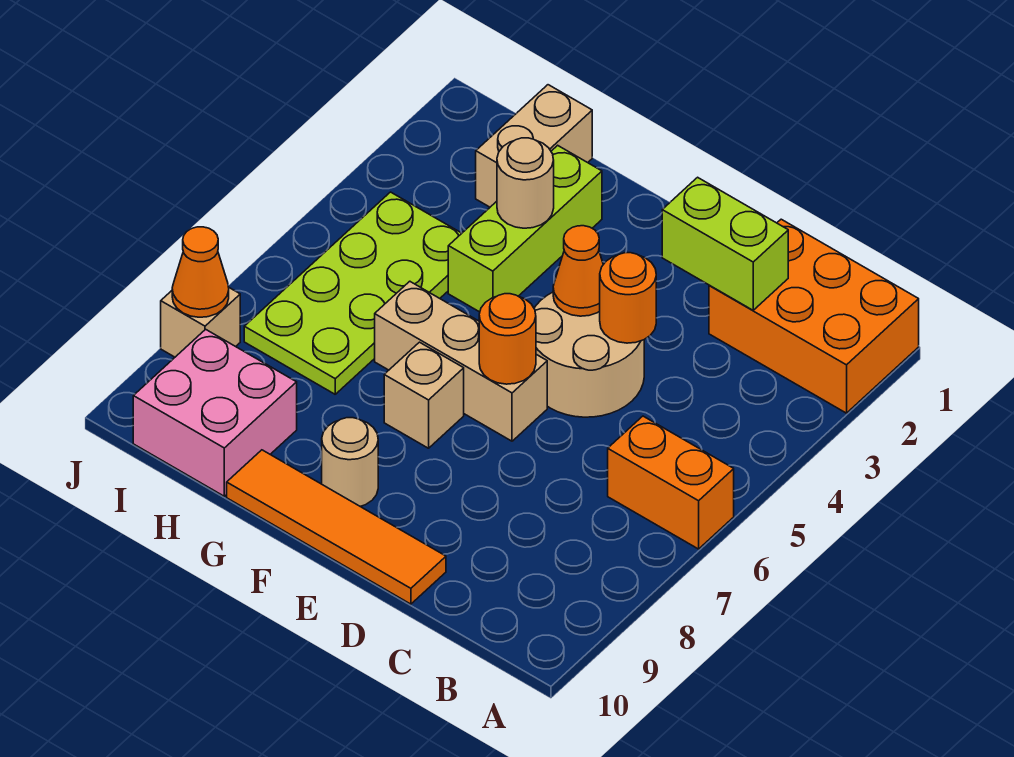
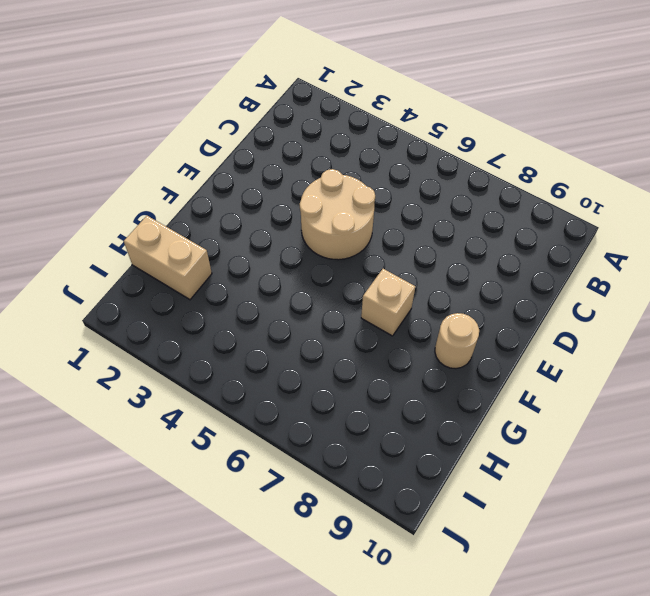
none -> orange 2x3 brick [709,219,919,413]
none -> orange 1x2 brick [608,416,734,549]
none -> orange 1x4 tile [227,450,446,604]

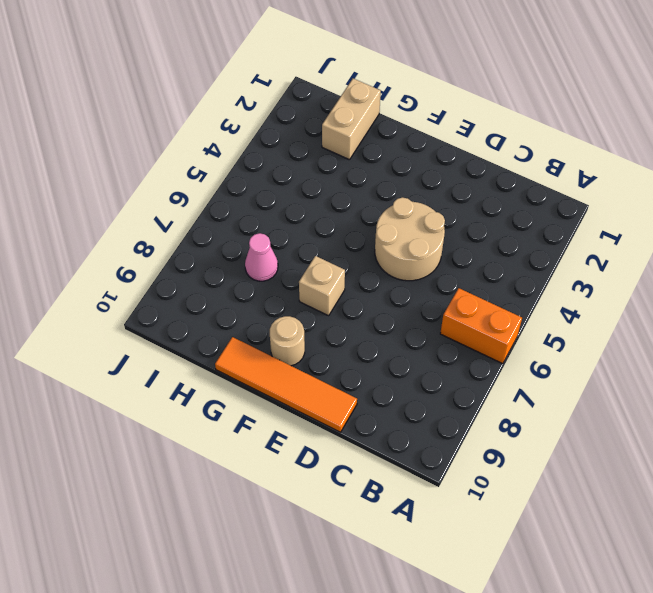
pink 1x1 cone [245,233,278,281] -> lime 2x4 plate [244,192,462,394]
none -> orange 2x3 brick [709,219,919,413]
none -> tan 1x3 brick [375,281,547,441]
none -> lime 1x3 brick [448,145,602,312]

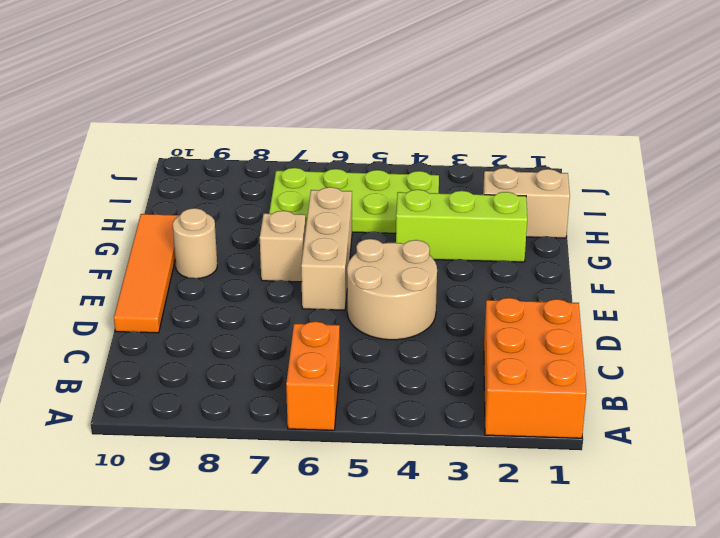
none -> pink 2x2 brick [133,329,297,496]
none -> tan 1x1 brick [161,288,240,357]
none -> lime 1x2 brick [662,177,788,310]

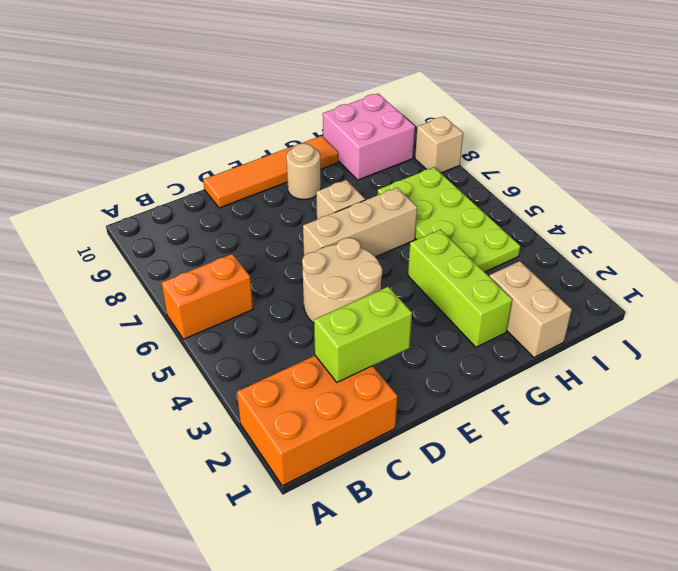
none -> orange 1x1 round brick [600,253,656,343]
none -> orange 1x1 cone [553,226,603,316]
none -> orange 1x1 round brick [479,294,536,384]

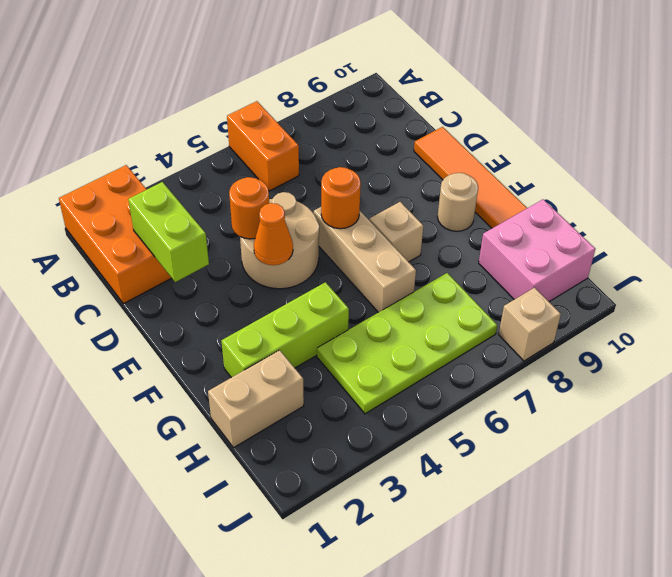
none -> tan 1x1 round brick [497,138,554,228]
none -> orange 1x1 cone [172,227,229,317]

